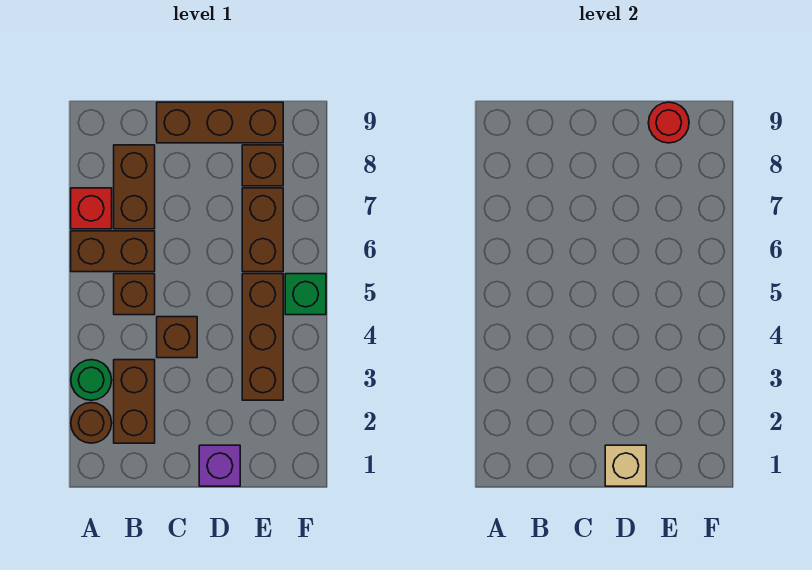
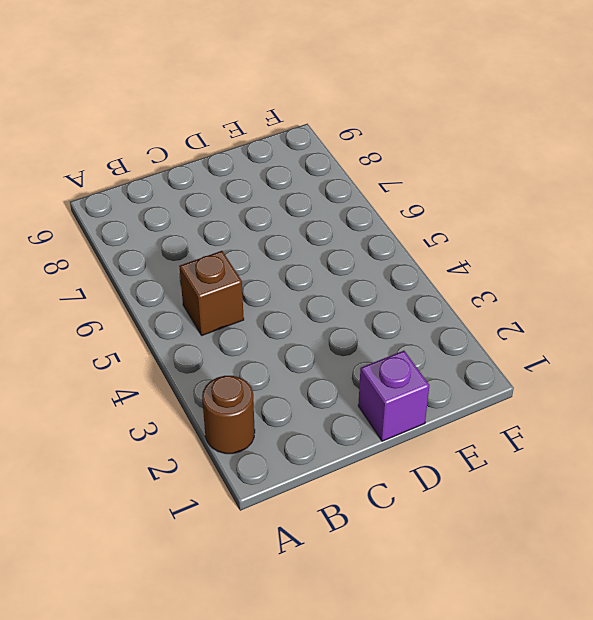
none -> green 1x1 round brick [71,360,112,400]
none -> brown 1x2 brick [71,231,155,272]
none -> red 1x1 brick [71,188,112,229]

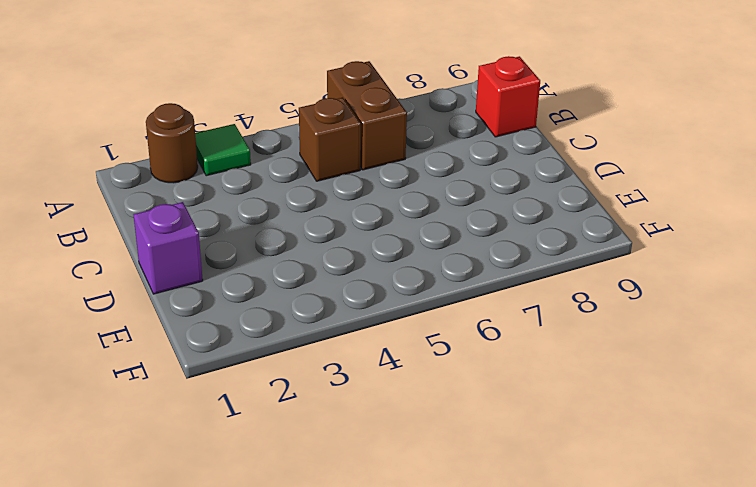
green 1x1 tile [195,124,251,176] -> green 1x1 round brick [71,360,112,400]
red 1x1 brick [476,56,540,137] -> red 1x1 brick moved to [71,188,112,229]
none -> brown 1x2 brick [114,360,155,443]
none -> brown 1x2 brick [114,145,155,229]
none -> brown 1x1 brick [157,317,197,358]

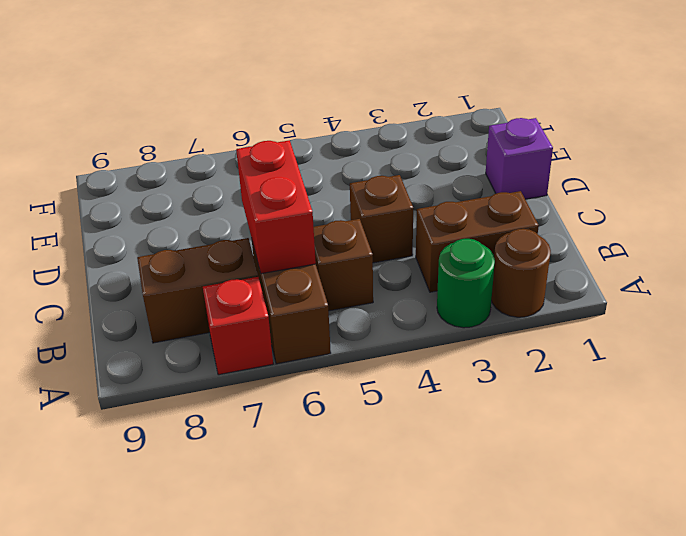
red 1x2 brick [236,140,316,274] -> none
none -> brown 1x3 brick [157,102,283,143]
none -> brown 1x3 brick [242,274,283,400]
none -> brown 1x2 brick [242,188,283,272]

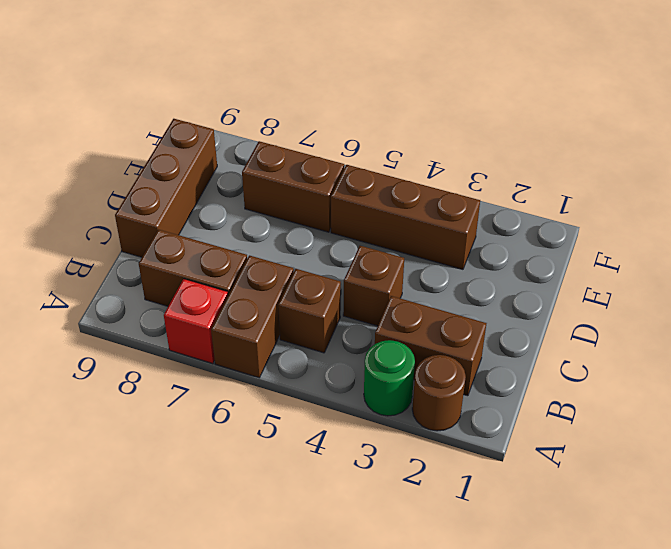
none -> purple 1x1 brick [199,445,240,486]
none -> brown 1x1 brick [242,145,283,186]
none -> green 1x1 brick [285,274,326,315]

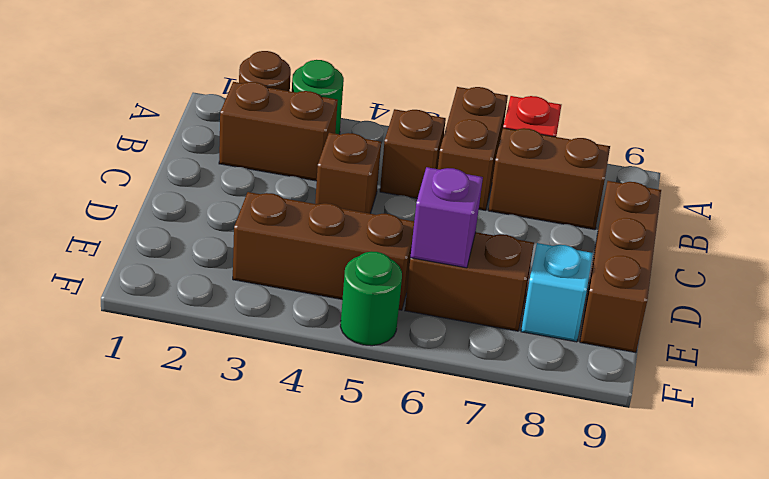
purple 1x1 brick [410,167,483,268] -> purple 1x1 brick moved to [199,445,240,486]
cyan 1x1 brick [521,243,593,342] -> brown 1x1 brick [242,145,283,186]
green 1x1 round brick [340,251,402,346] -> green 1x1 brick [285,274,326,315]
none -> tan 1x1 brick [605,445,646,486]
none -> red 1x1 round brick [648,102,689,143]

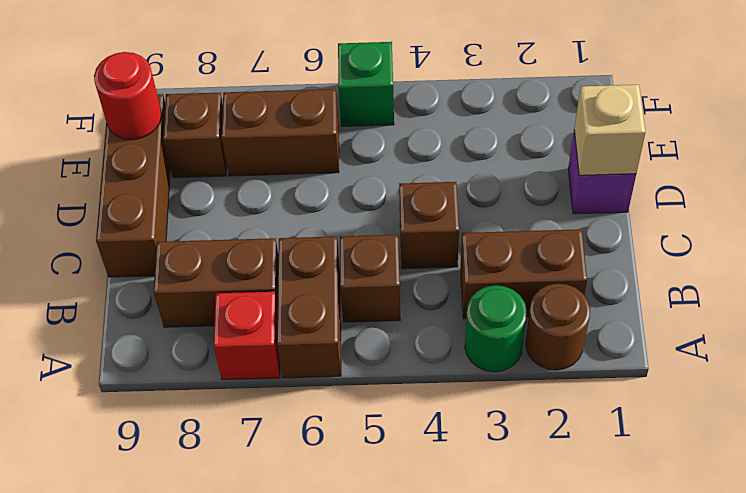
none -> brown 1x3 brick [242,274,283,400]

